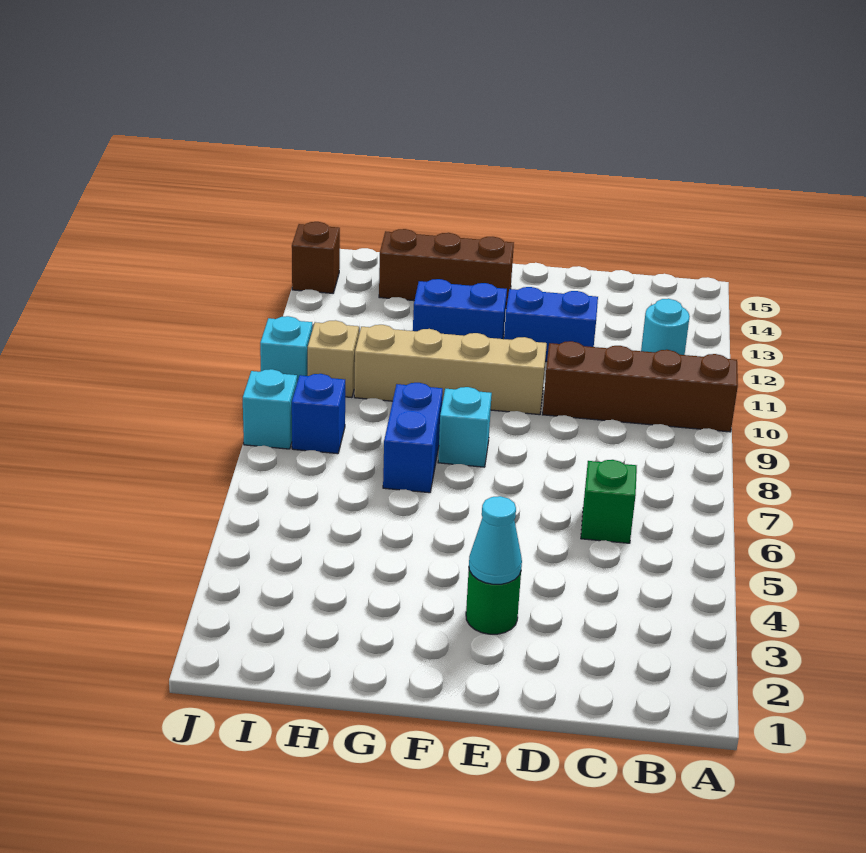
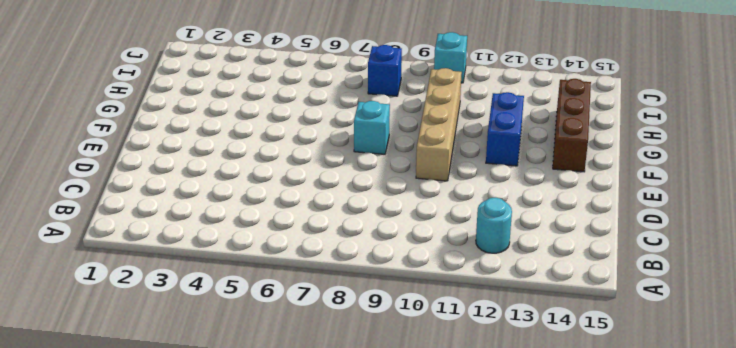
none -> brown 1x4 brick [543,341,738,432]
none -> green 1x1 brick [581,460,637,543]
none -> blue 1x2 brick [504,287,598,362]

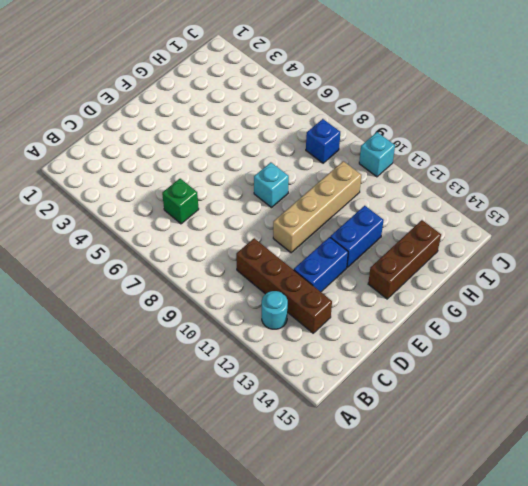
brown 1x4 brick [236,238,332,333] -> brown 1x4 brick turned to [543,341,738,432]
none -> green 1x1 round brick [466,571,521,634]
none -> blue 1x2 brick [383,383,443,493]
none -> tan 1x1 brick [308,320,359,398]

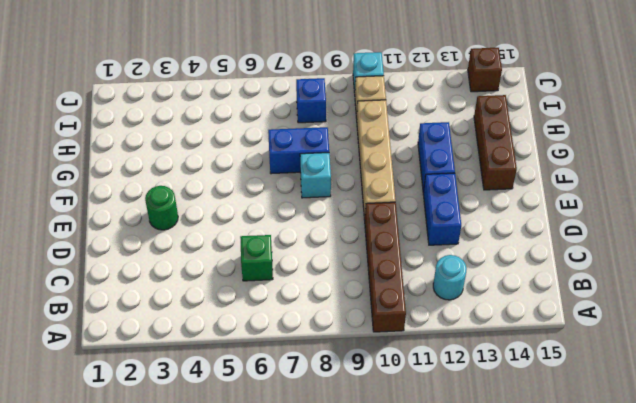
none -> cyan 1x1 brick [243,369,297,449]
none -> cyan 1x1 cone [469,496,522,584]

